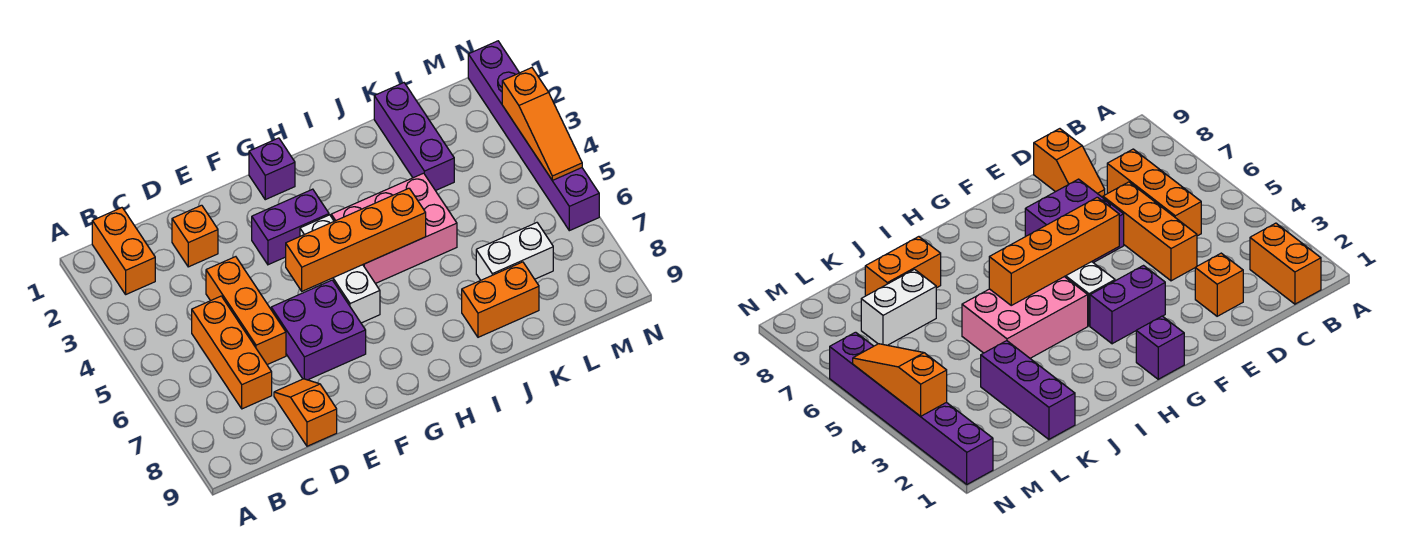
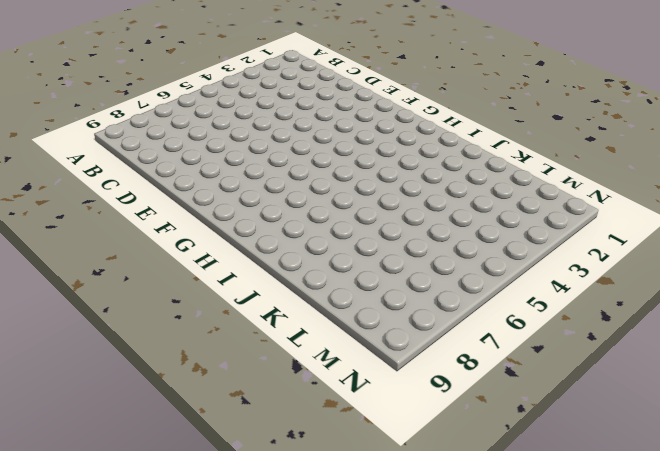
none -> orange 1x2 brick [92,208,155,294]
none -> orange 1x3 brick [192,296,272,409]
none -> orange 1x1 brick [172,205,218,267]

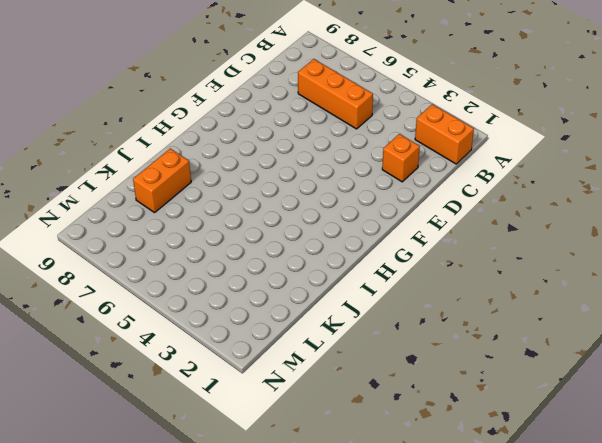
none -> orange 1x3 brick [206,257,286,365]
none -> orange 1x2 slope [274,379,337,446]
none -> purple 2x2 brick [271,280,366,380]

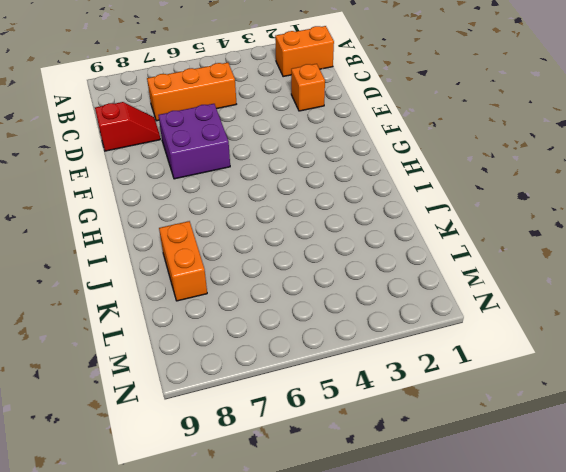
red 1x2 slope [95,102,160,151] -> orange 1x2 slope [274,379,337,446]
none -> orange 1x3 brick [206,257,286,365]
none -> purple 1x2 brick [252,189,329,265]
none -> purple 1x1 brick [249,138,295,200]

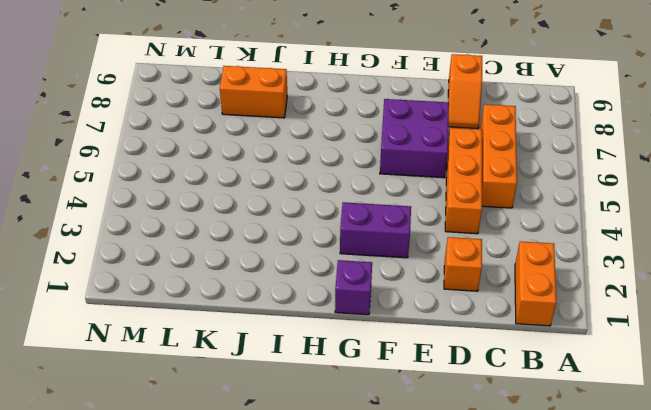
none -> white 1x3 brick [300,215,380,323]
none -> pink 2x3 brick [331,173,457,284]
none -> purple 1x3 brick [374,83,454,191]

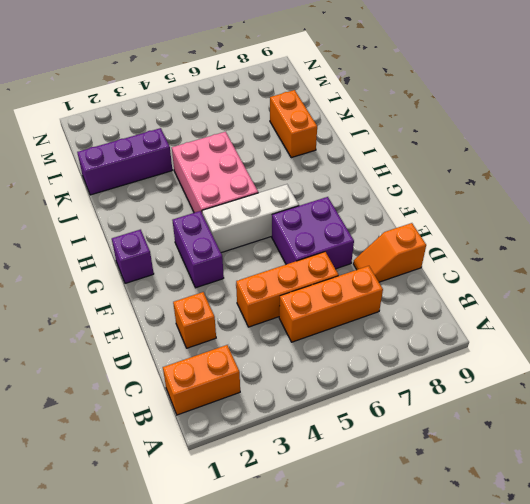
none -> white 1x2 brick [476,223,553,280]
none -> purple 1x6 brick [468,41,599,231]
none -> orange 1x4 brick [286,188,426,291]

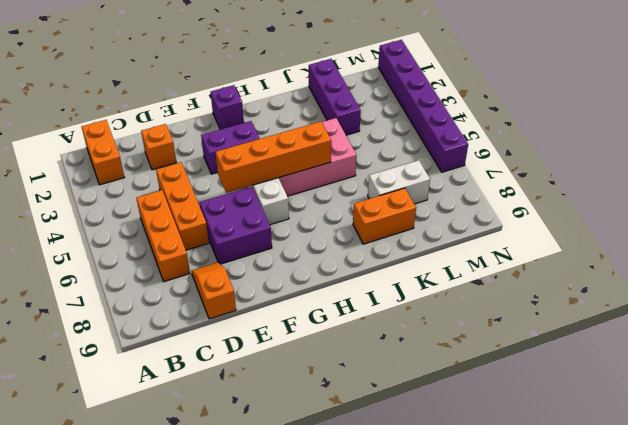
none -> orange 1x3 slope [502,68,582,180]

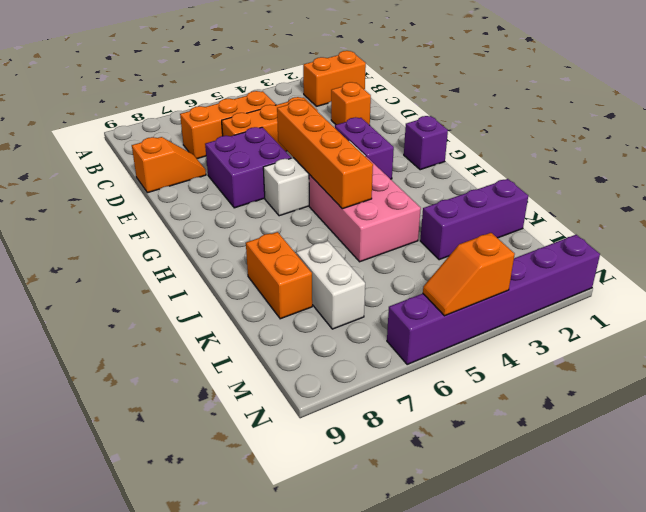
orange 1x2 slope [423,233,515,316] -> orange 1x3 slope [502,68,582,180]

